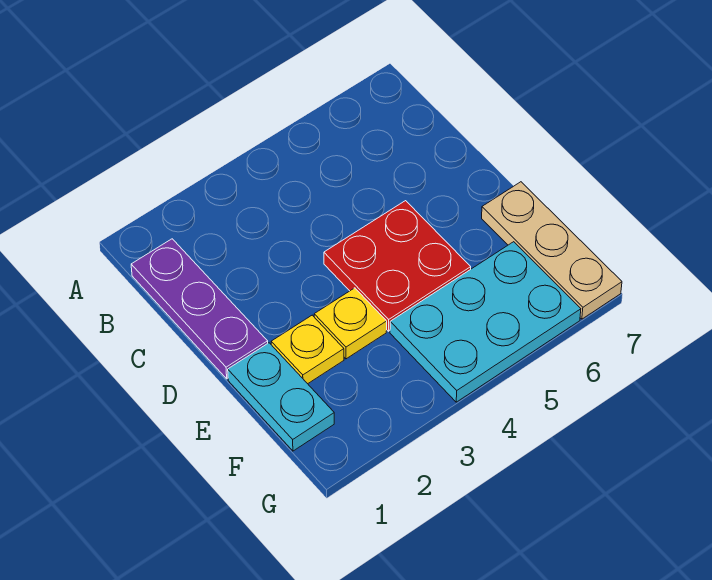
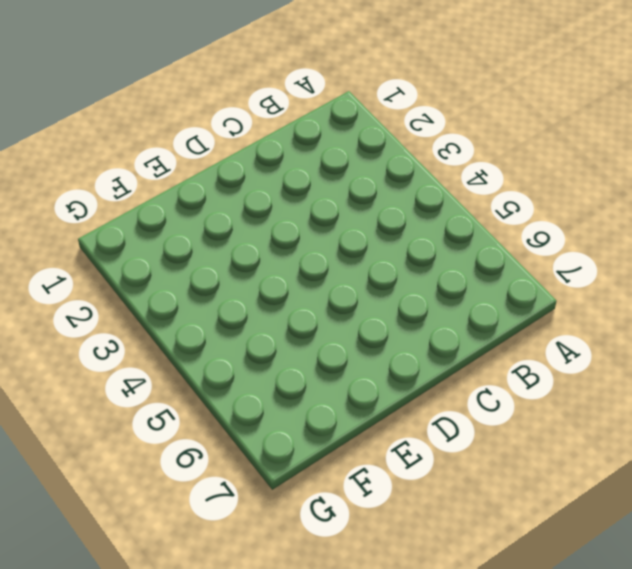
none -> purple 1x3 plate [131,239,268,379]
none -> red 2x2 plate [324,201,471,331]

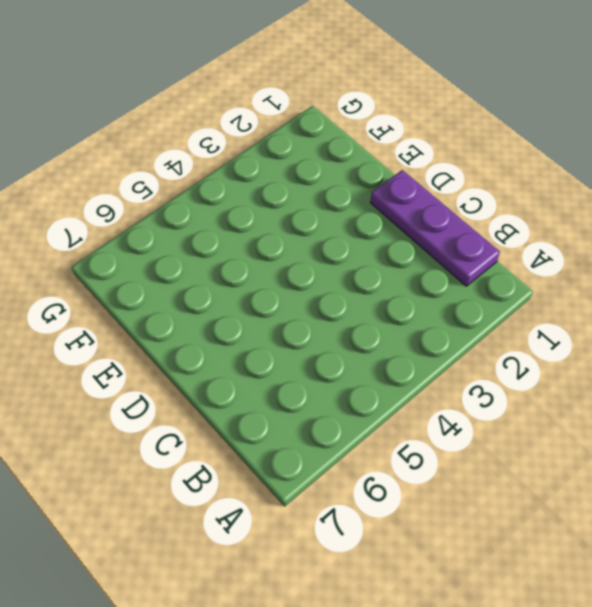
none -> red 2x2 plate [324,201,471,331]
none -> cyan 1x2 plate [228,343,334,451]

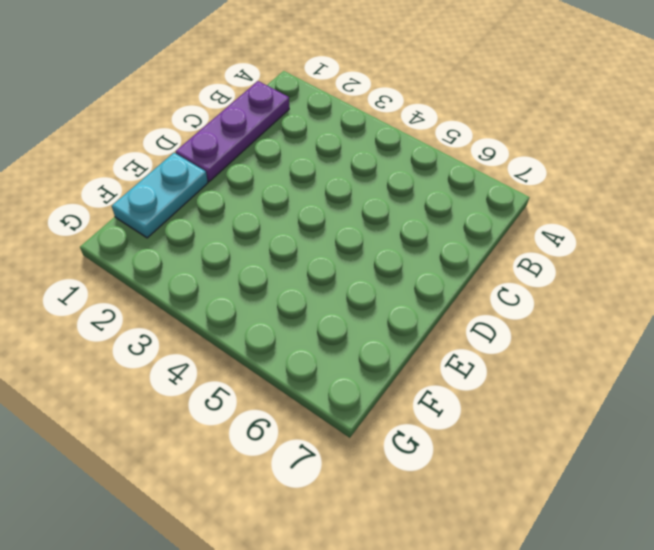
none -> red 2x2 plate [324,201,471,331]
none -> yellow 1x1 plate [271,315,344,384]

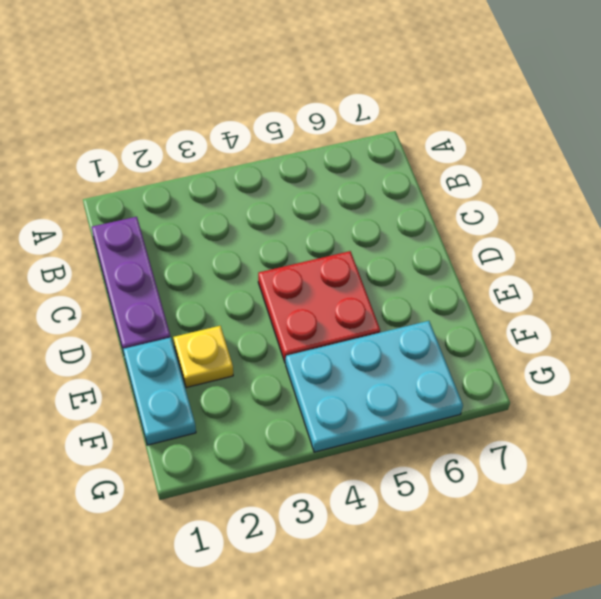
none -> yellow 1x1 plate [314,288,387,359]
none -> tan 1x3 plate [482,182,622,319]

